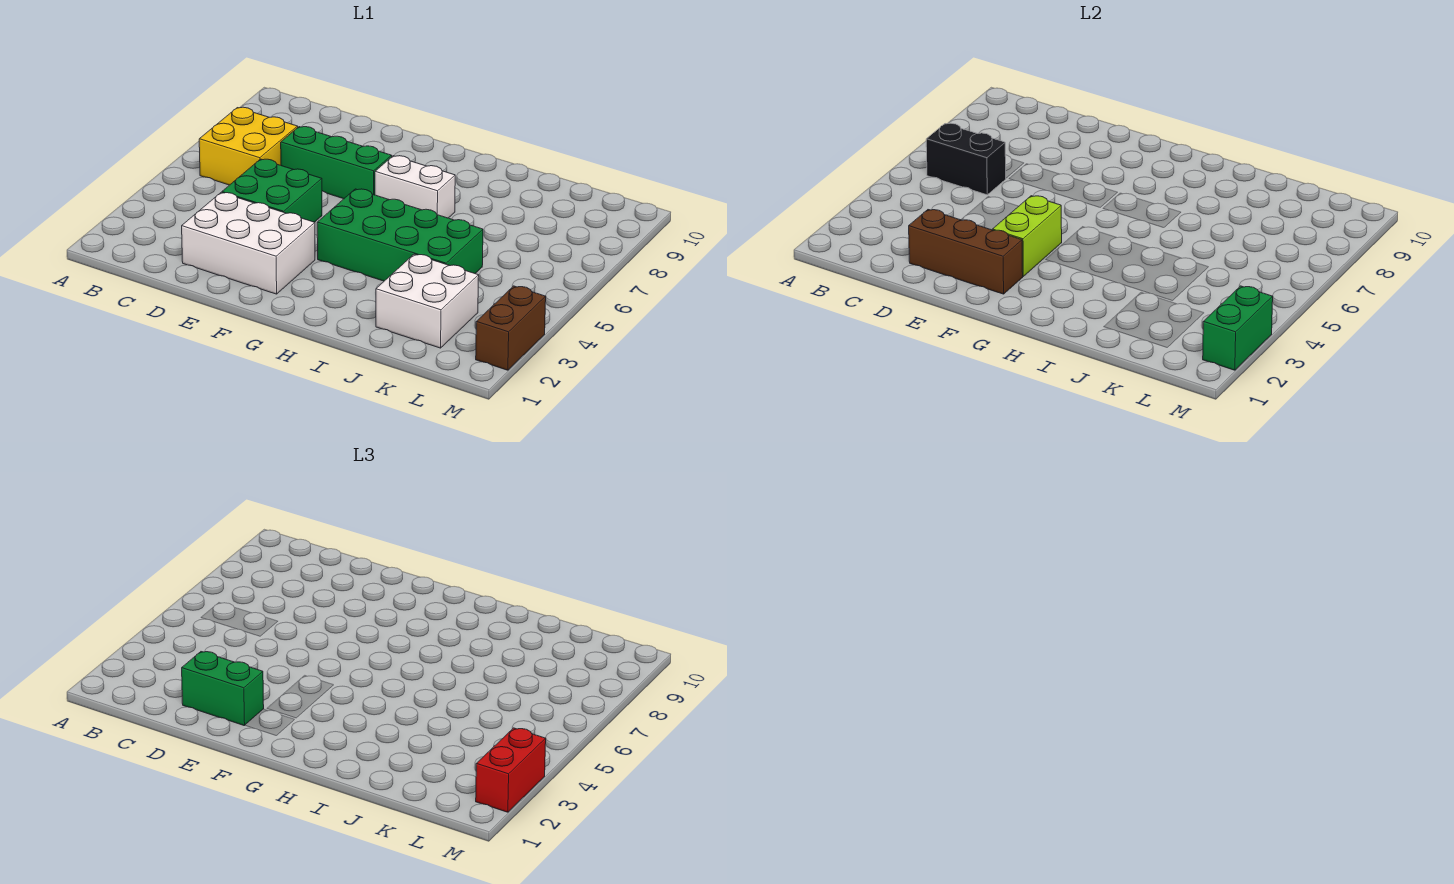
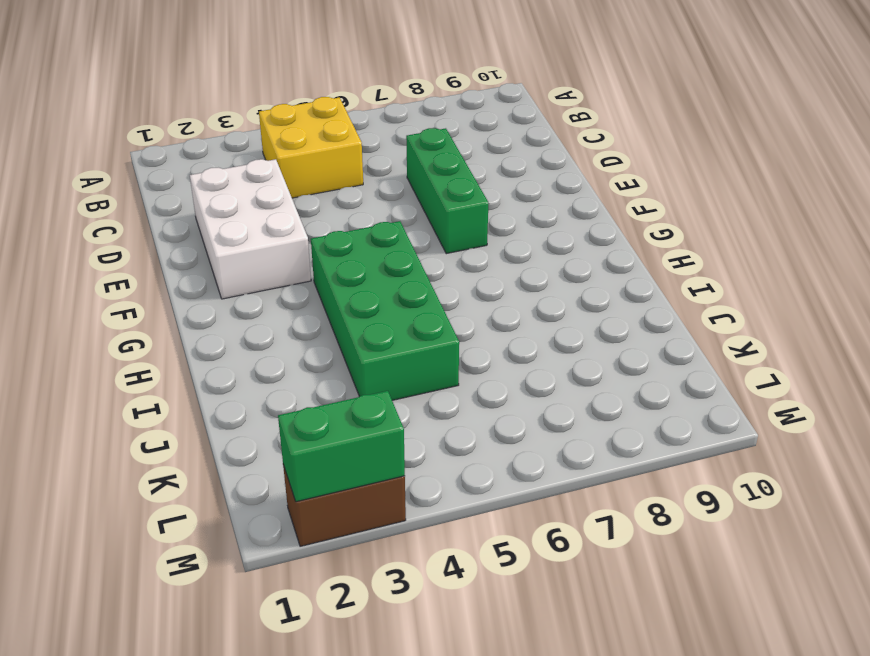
yellow 2x2 brick [259,97,363,198] -> yellow 2x2 brick moved to [199,107,298,185]
none -> green 2x2 brick [222,159,322,222]
none -> white 1x2 brick [375,156,455,218]
none -> white 2x2 brick [376,254,479,348]

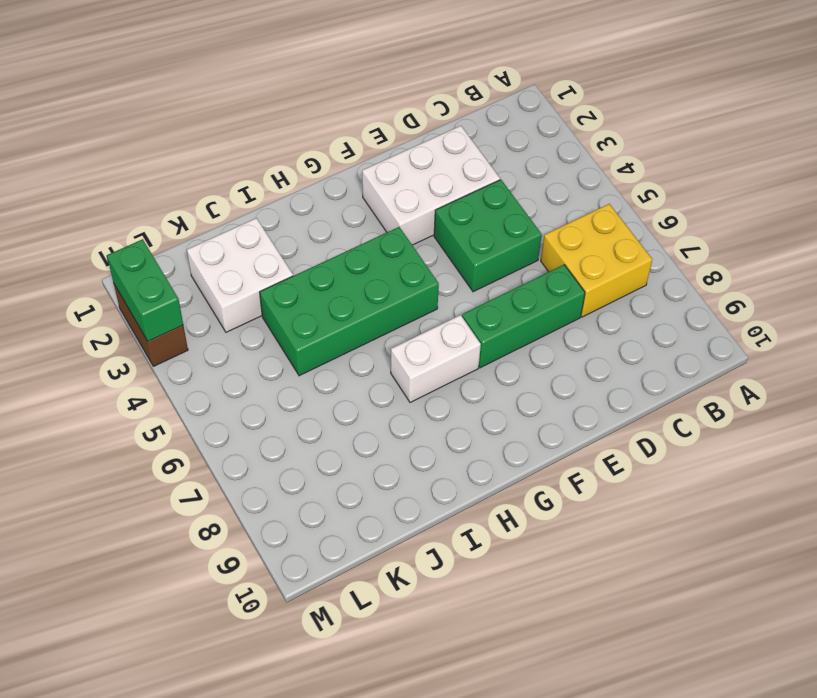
none -> black 1x2 brick [926,123,1006,195]
none -> brown 1x3 brick [909,210,1023,294]
none -> lime 1x2 brick [993,196,1062,276]

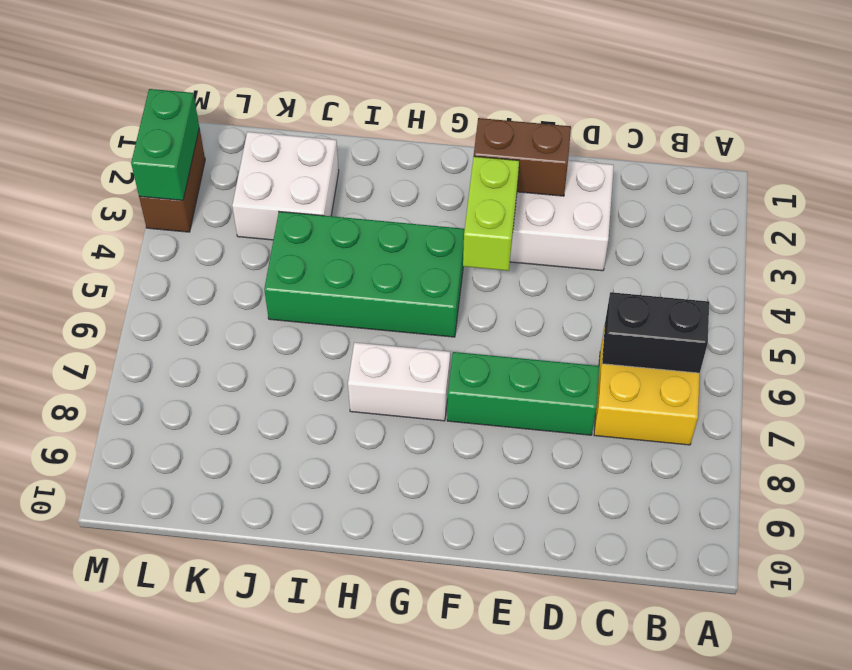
brown 1x2 brick [474,118,571,196] -> brown 1x3 brick [909,210,1023,294]
none -> green 2x2 brick [222,159,322,222]
none -> green 1x2 brick [182,652,264,726]
none -> red 1x2 brick [476,728,546,812]

